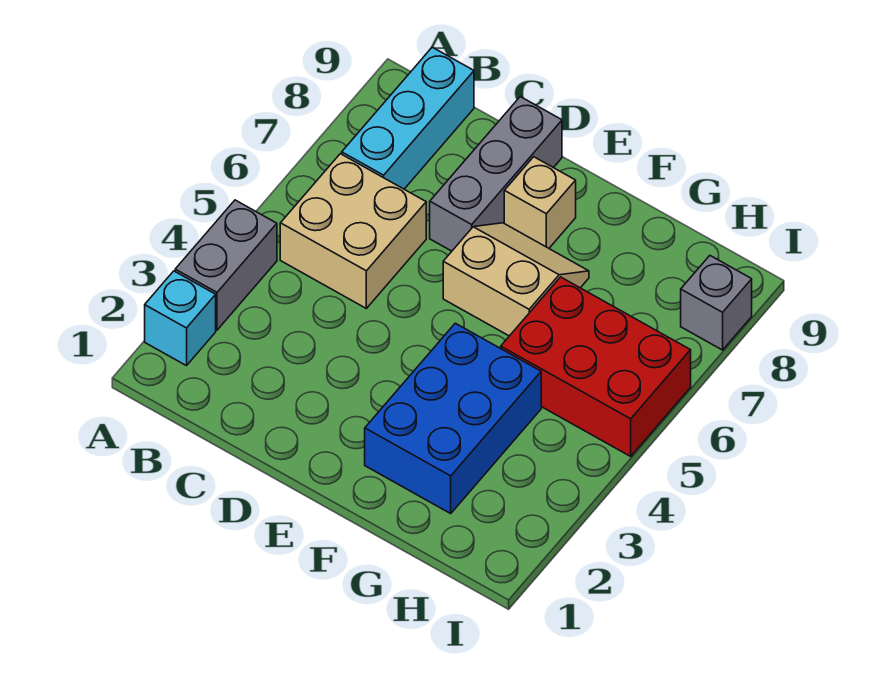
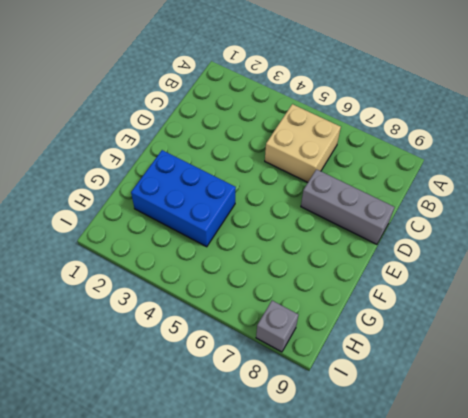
none -> cyan 1x1 brick [145,271,216,366]
none -> grey 1x2 brick [175,200,277,330]

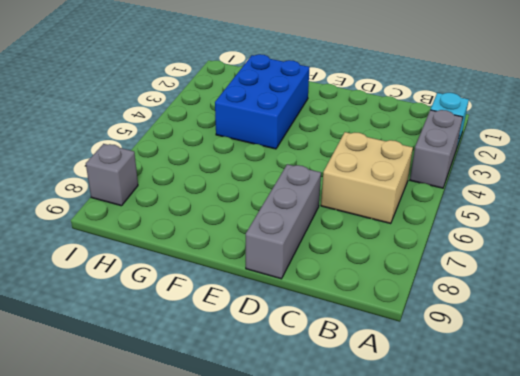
none -> cyan 1x3 brick [342,47,474,189]
none -> tan 2x2 slope [443,223,589,336]

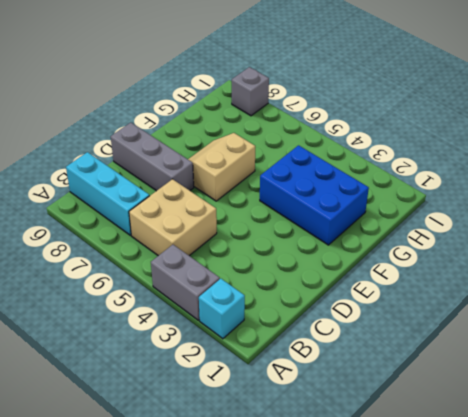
none -> tan 1x1 brick [504,157,576,248]
none -> red 2x3 brick [501,277,691,456]

